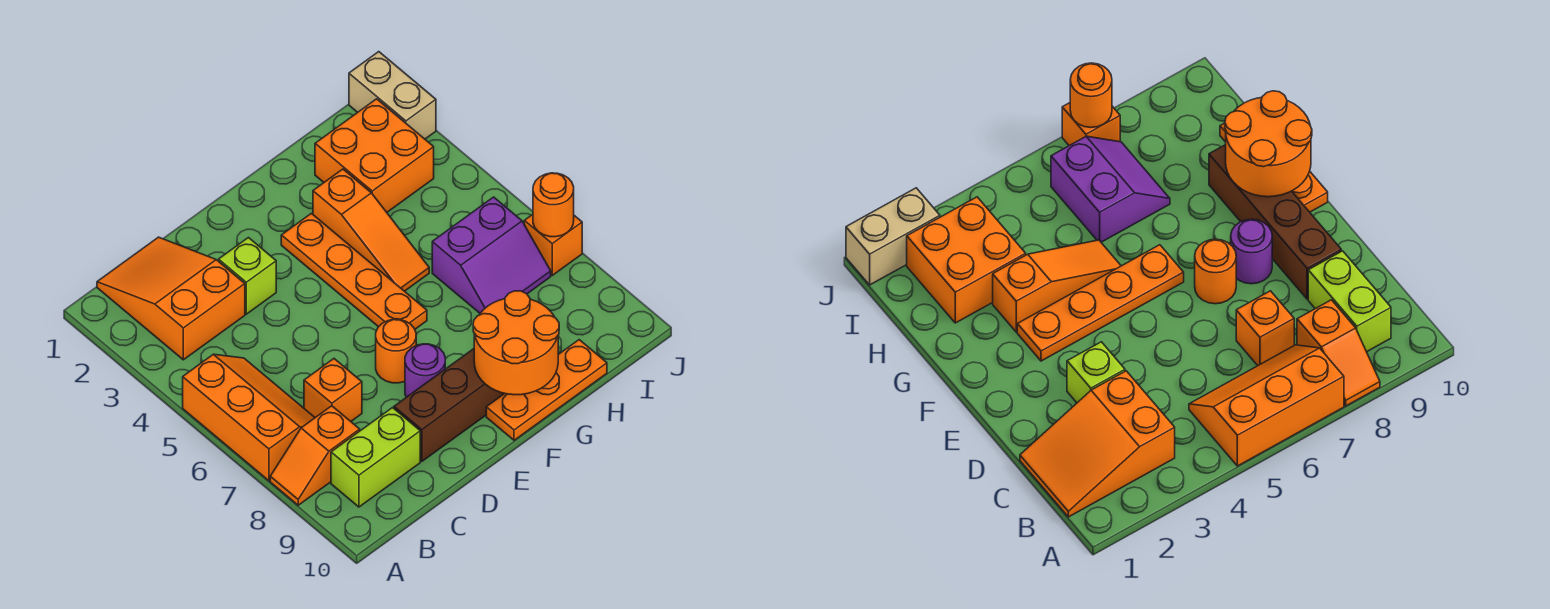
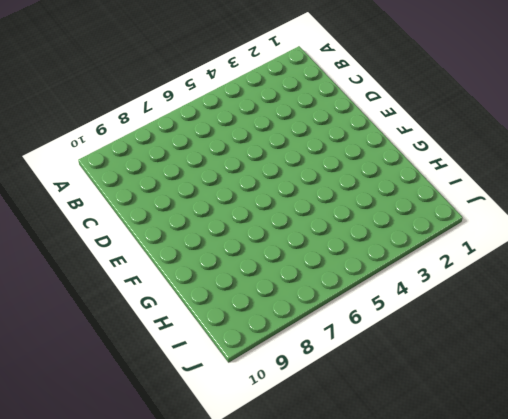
none -> orange 2x3 slope [183,354,315,481]
none -> orange 1x2 slope [270,406,360,505]
none -> orange 2x3 slope [97,237,245,360]

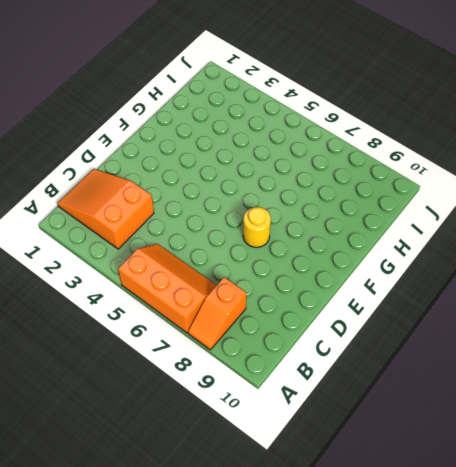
yellow 1x1 round brick [243,207,271,247] -> orange 1x1 round brick [376,319,416,383]
none -> lime 1x2 brick [331,408,420,507]
none -> orange 1x1 brick [304,359,362,421]
none -> lime 1x1 brick [219,238,276,314]

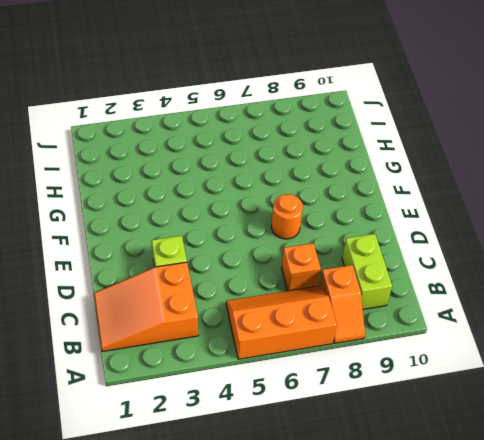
none -> brown 1x4 brick [394,349,504,461]
none -> purple 1x1 round brick [405,344,445,397]
none -> orange 1x4 plate [281,213,427,329]

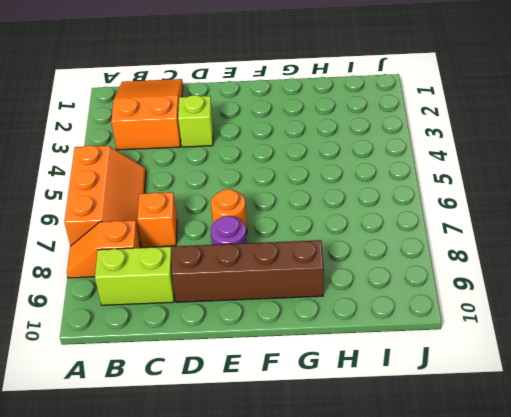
none -> orange 1x4 plate [281,213,427,329]
none -> orange 1x3 plate [486,340,607,440]
none -> orange 1x3 slope [313,169,429,291]

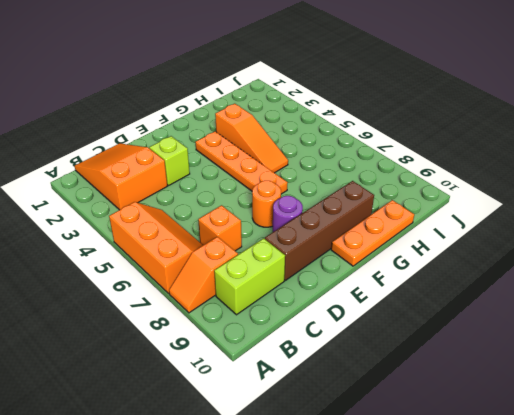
none -> orange 2x2 brick [315,99,434,212]
none -> purple 2x2 slope [432,197,551,313]
none -> tan 1x2 brick [349,52,436,139]

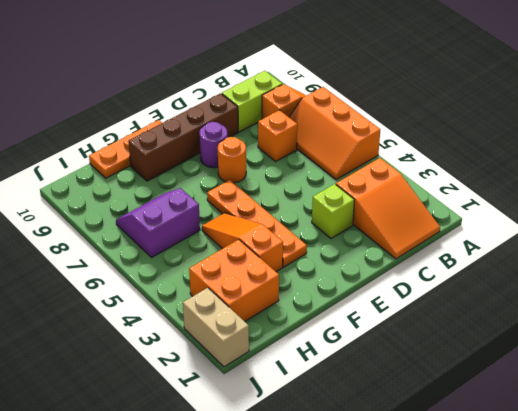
none -> orange 1x1 brick [524,215,582,275]
none -> orange 2x2 round brick [473,291,559,395]
none -> orange 1x1 round brick [533,173,574,237]

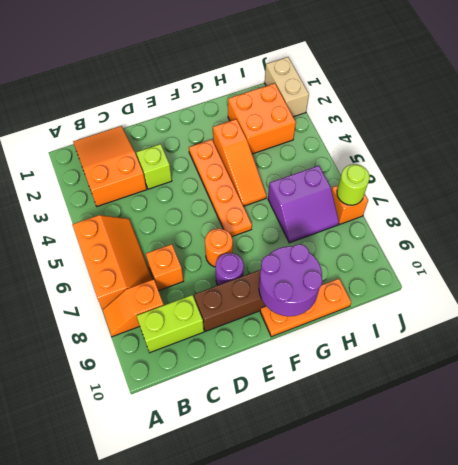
purple 2x2 round brick [259,244,323,316] -> orange 2x2 round brick [473,291,559,395]
lime 1x1 round brick [337,164,370,205] -> orange 1x1 round brick [533,173,574,237]

